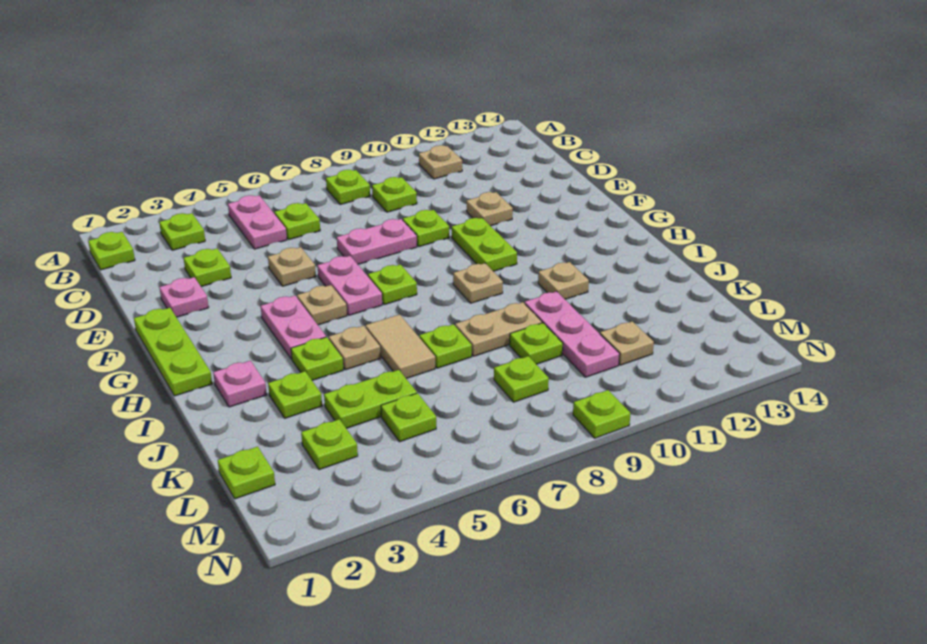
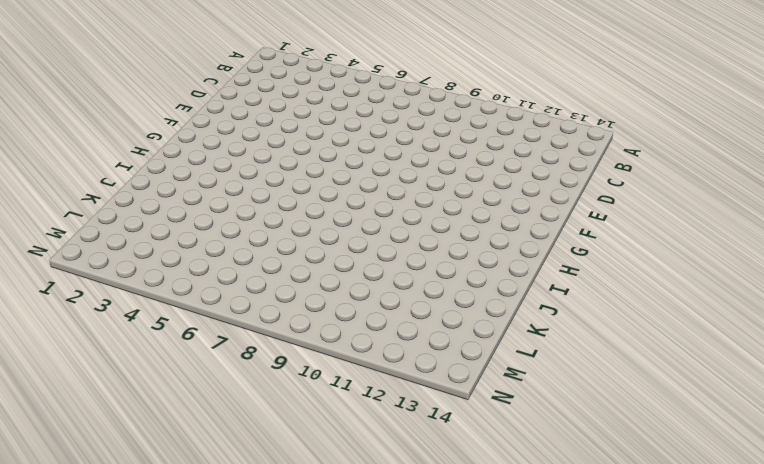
none -> lime 1x1 plate [88,232,135,270]
none -> lime 1x1 plate [159,213,205,250]
none -> pink 1x2 plate [228,195,287,249]
none -> lime 1x1 plate [326,170,370,205]

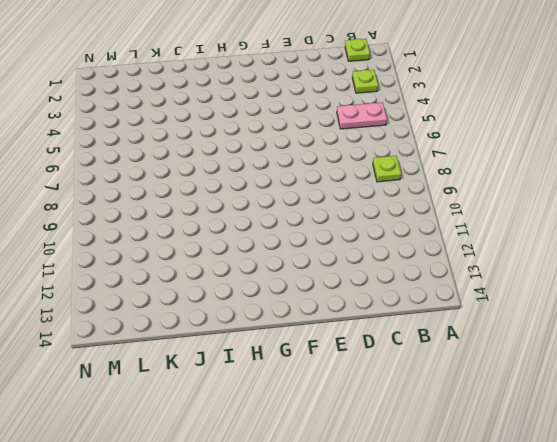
none -> tan 1x1 plate [419,145,462,179]
none -> lime 1x1 plate [274,203,320,240]
none -> lime 1x1 plate [372,177,417,212]
none -> lime 1x1 plate [184,249,231,287]

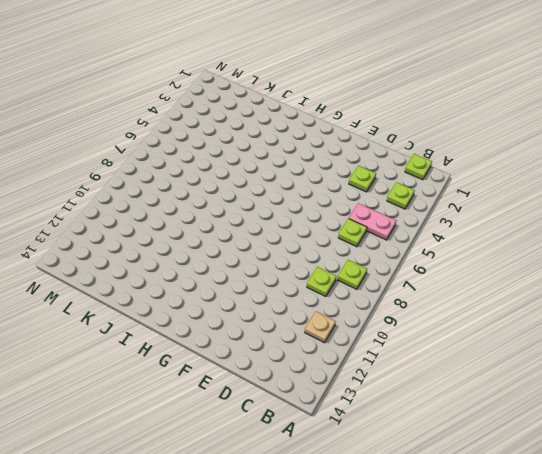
none -> pink 1x1 plate [159,277,209,317]
none -> tan 1x1 plate [268,247,316,286]
none -> pink 1x2 plate [337,219,417,264]
none -> lime 1x1 plate [403,210,449,247]

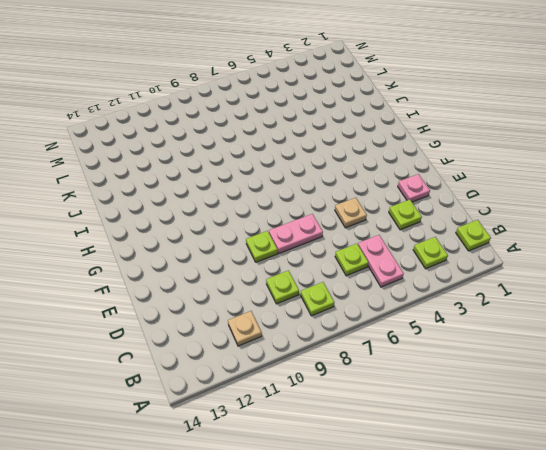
none -> tan 1x1 plate [467,192,513,226]
none -> lime 1x3 plate [134,308,212,396]
none -> pink 1x2 plate [317,256,382,315]
none -> lime 1x2 plate [452,218,517,271]

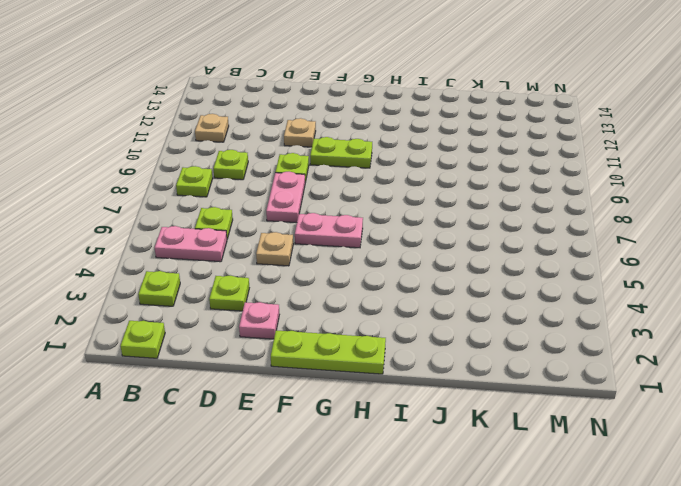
none -> pink 1x2 plate [261,296,326,359]
none -> tan 1x1 plate [297,285,347,325]
none -> lime 1x1 plate [368,264,417,305]
none -> tan 1x1 plate [453,263,503,303]

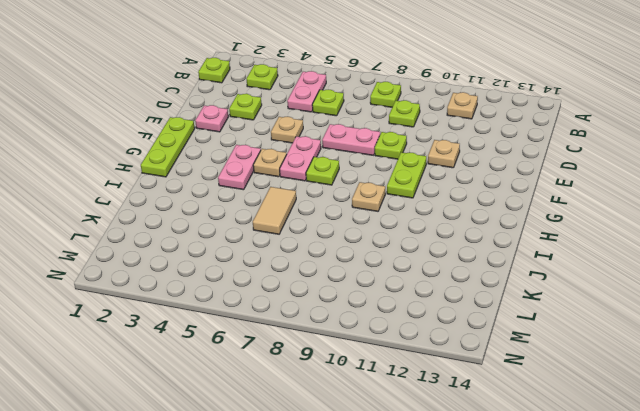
none -> pink 1x1 plate [213,361,267,407]
none -> lime 1x1 plate [291,337,343,380]
none -> tan 1x1 plate [329,326,381,370]
none -> tan 1x1 plate [538,262,589,299]

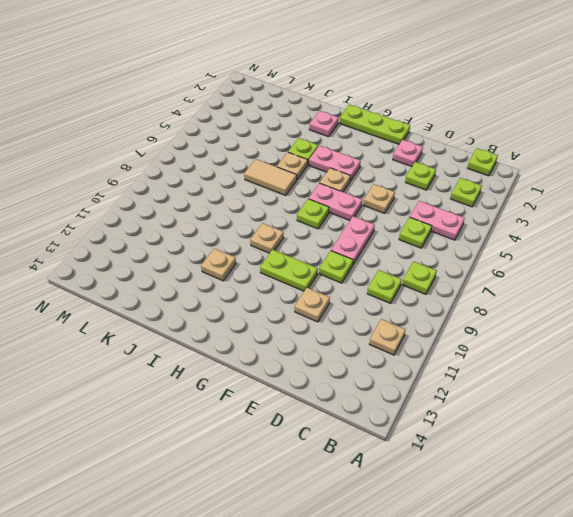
none -> lime 1x1 plate [268,371,322,418]
none -> lime 1x1 plate [419,324,472,368]
none -> tan 1x2 plate [455,302,542,356]
none -> pink 1x3 plate [525,291,619,377]

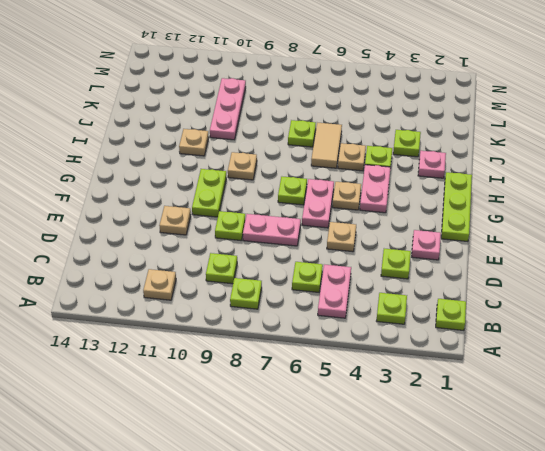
none -> tan 1x2 plate [455,302,542,356]
none -> lime 1x2 plate [324,370,417,428]
none -> lime 1x1 plate [510,323,563,364]
none -> lime 1x1 plate [218,447,275,499]

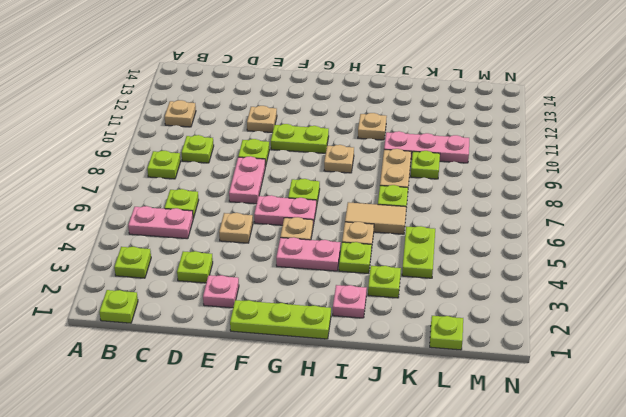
none -> lime 1x1 plate [301,419,358,470]
none -> lime 1x1 plate [381,393,436,442]
none -> lime 1x1 plate [494,356,549,402]
none -> tan 1x1 plate [600,321,654,365]

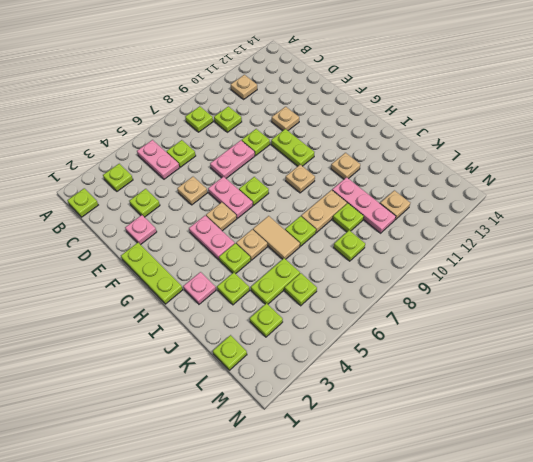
none -> lime 1x1 plate [573,390,631,438]

